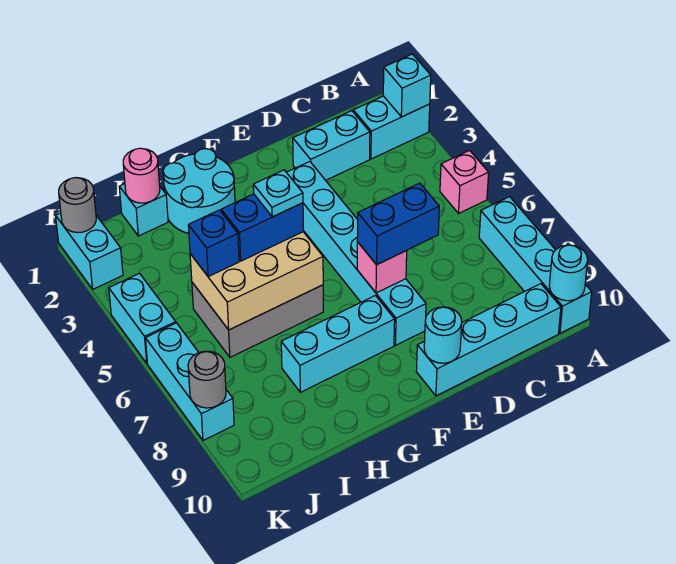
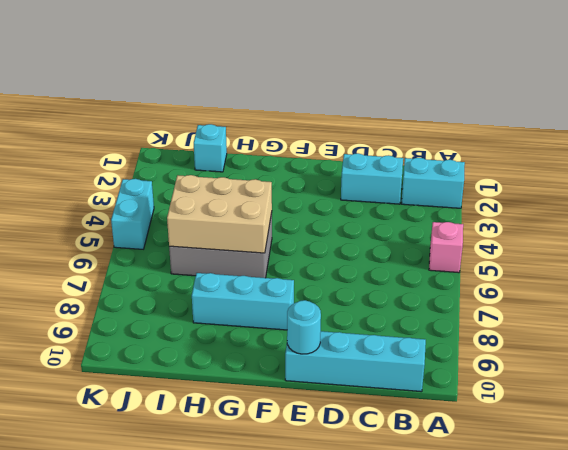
none -> cyan 1x4 brick [479,197,592,333]
none -> cyan 1x6 brick [286,162,426,345]
none -> cyan 2x2 round brick [163,149,235,233]

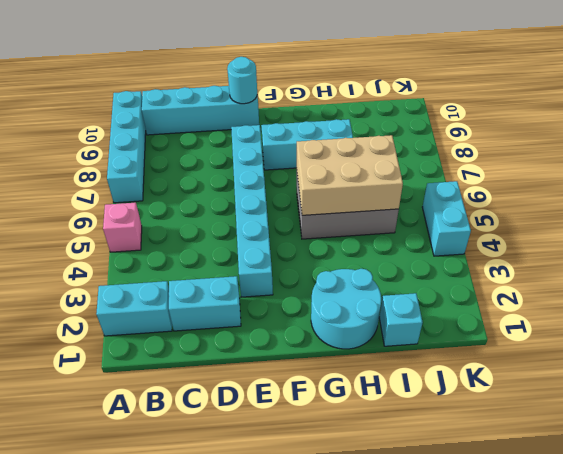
none -> cyan 1x2 brick [56,213,123,289]
none -> cyan 1x3 brick [145,323,234,440]
none -> cyan 1x1 brick [383,54,431,117]

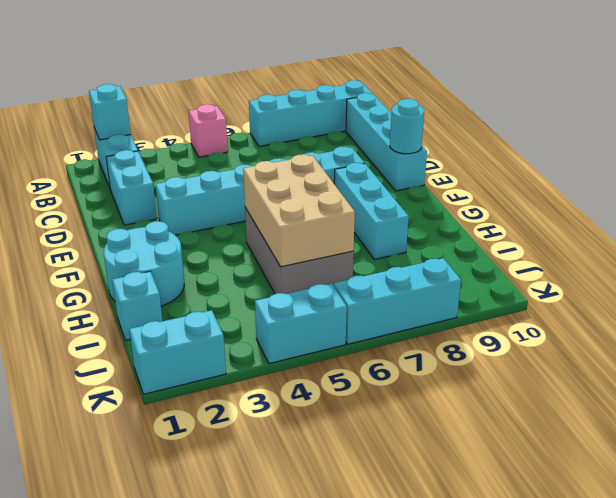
none -> cyan 1x1 round brick [549,245,588,301]
none -> pink 1x1 brick [357,242,407,293]
none -> pink 1x1 round brick [123,148,160,203]

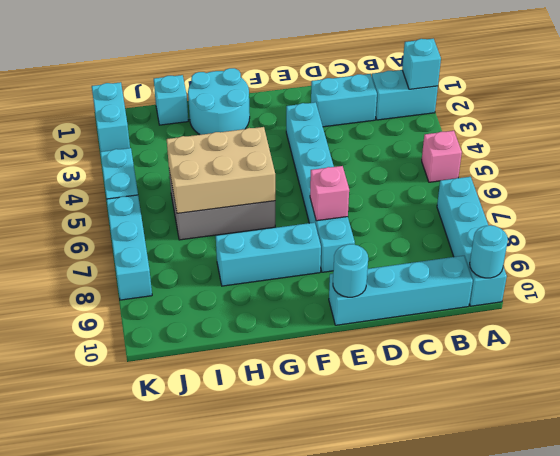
none -> pink 1x1 round brick [123,148,160,203]
none -> grey 1x1 round brick [59,178,96,233]
none -> grey 1x1 round brick [188,351,226,408]

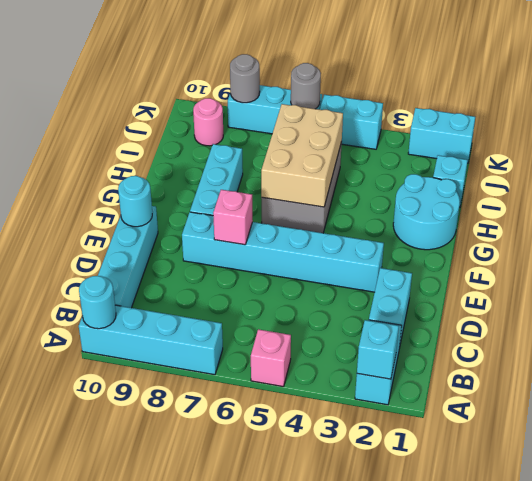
pink 1x1 round brick [193,98,223,146] -> pink 1x1 round brick moved to [123,148,160,203]
grey 1x1 round brick [291,63,321,109] -> grey 1x1 round brick moved to [59,178,96,233]
none -> blue 1x2 brick [357,183,439,265]
none -> blue 1x2 brick [221,194,303,261]
none -> blue 1x1 brick [188,210,239,277]

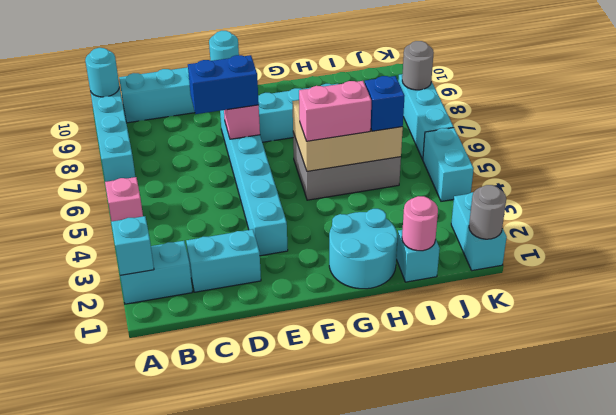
pink 1x2 brick [299,81,371,141] -> blue 1x2 brick [221,194,303,261]
none -> cyan 1x1 plate [253,170,303,217]

